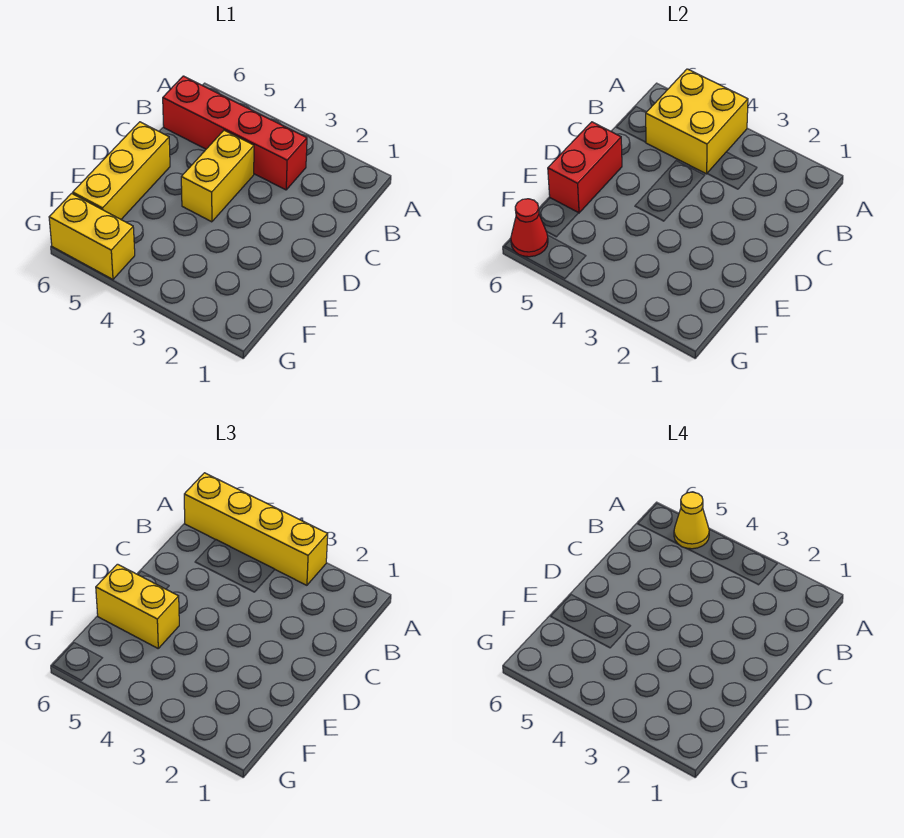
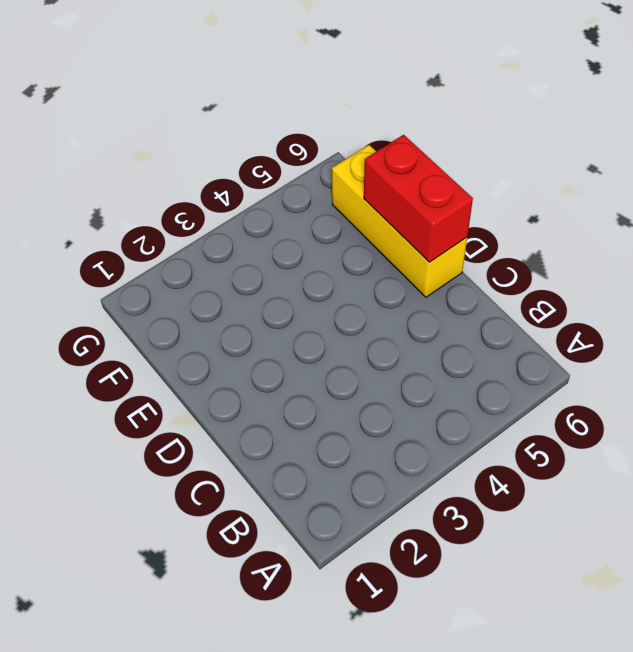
none -> red 1x4 brick [163,76,307,190]
none -> yellow 1x2 brick [181,130,254,222]

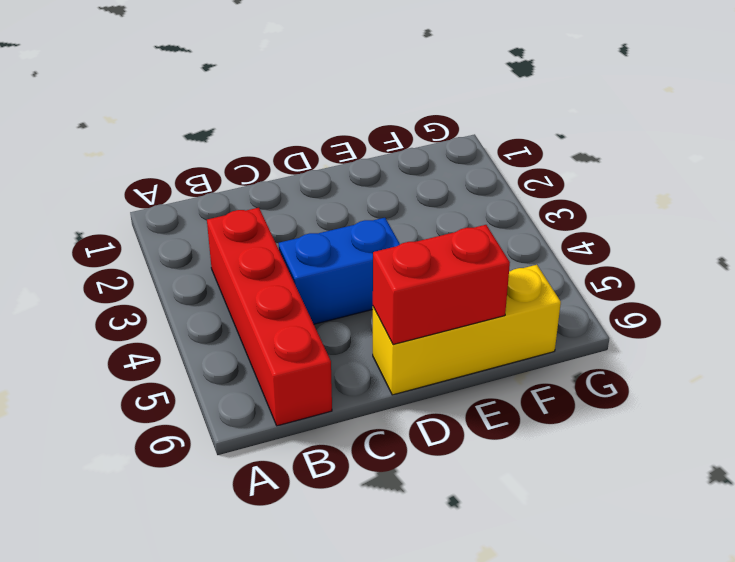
blue 1x2 brick [279,218,400,324] -> yellow 1x2 brick [181,130,254,222]
none -> yellow 1x2 brick [49,193,135,279]
none -> yellow 2x2 brick [646,69,748,174]

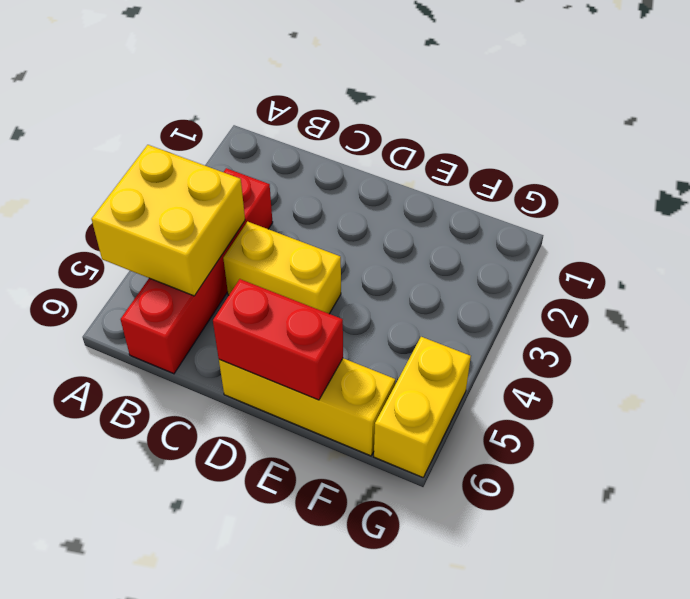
none -> red 1x1 cone [511,199,548,257]
none -> yellow 1x4 brick [184,473,328,585]

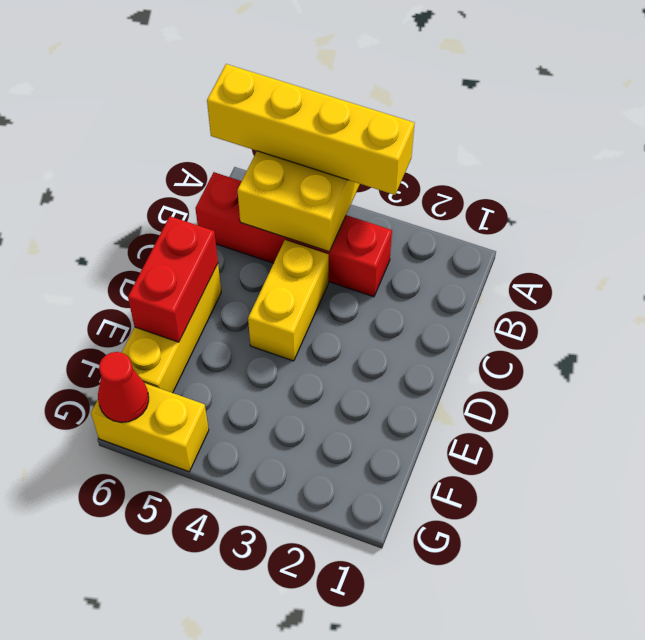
none -> yellow 1x2 brick [96,564,179,648]
none -> yellow 1x1 cone [674,492,709,549]

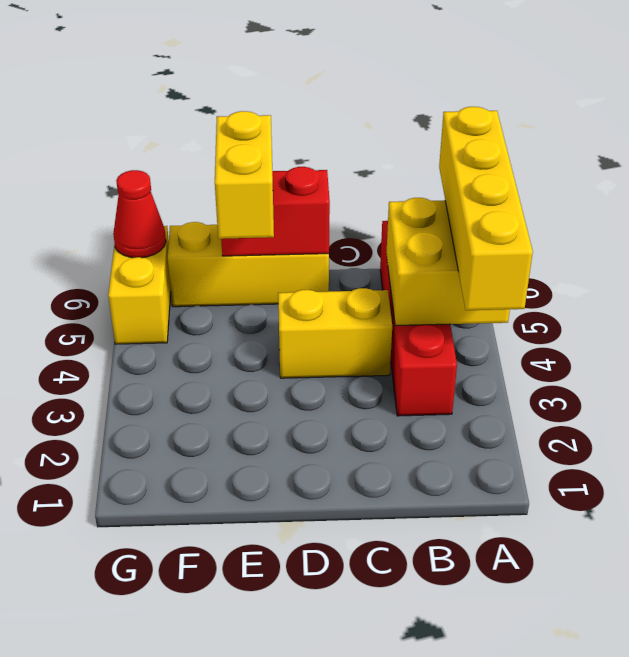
none -> yellow 1x1 cone [674,492,709,549]

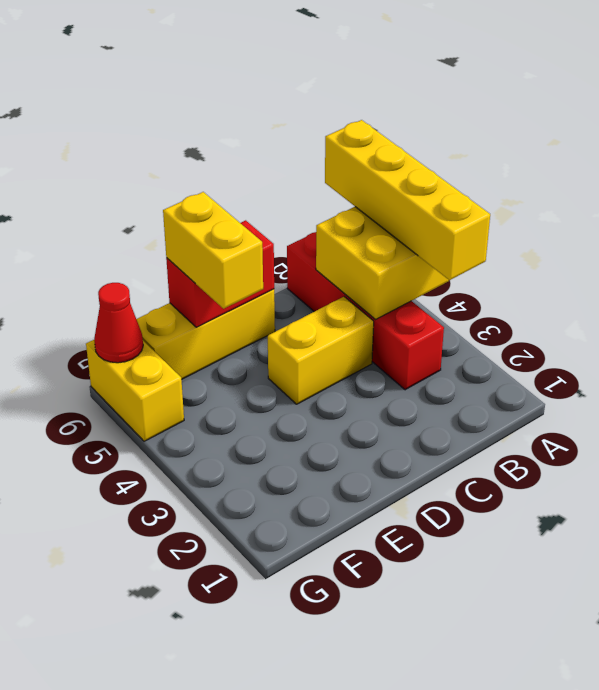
none -> yellow 1x1 cone [674,492,709,549]

